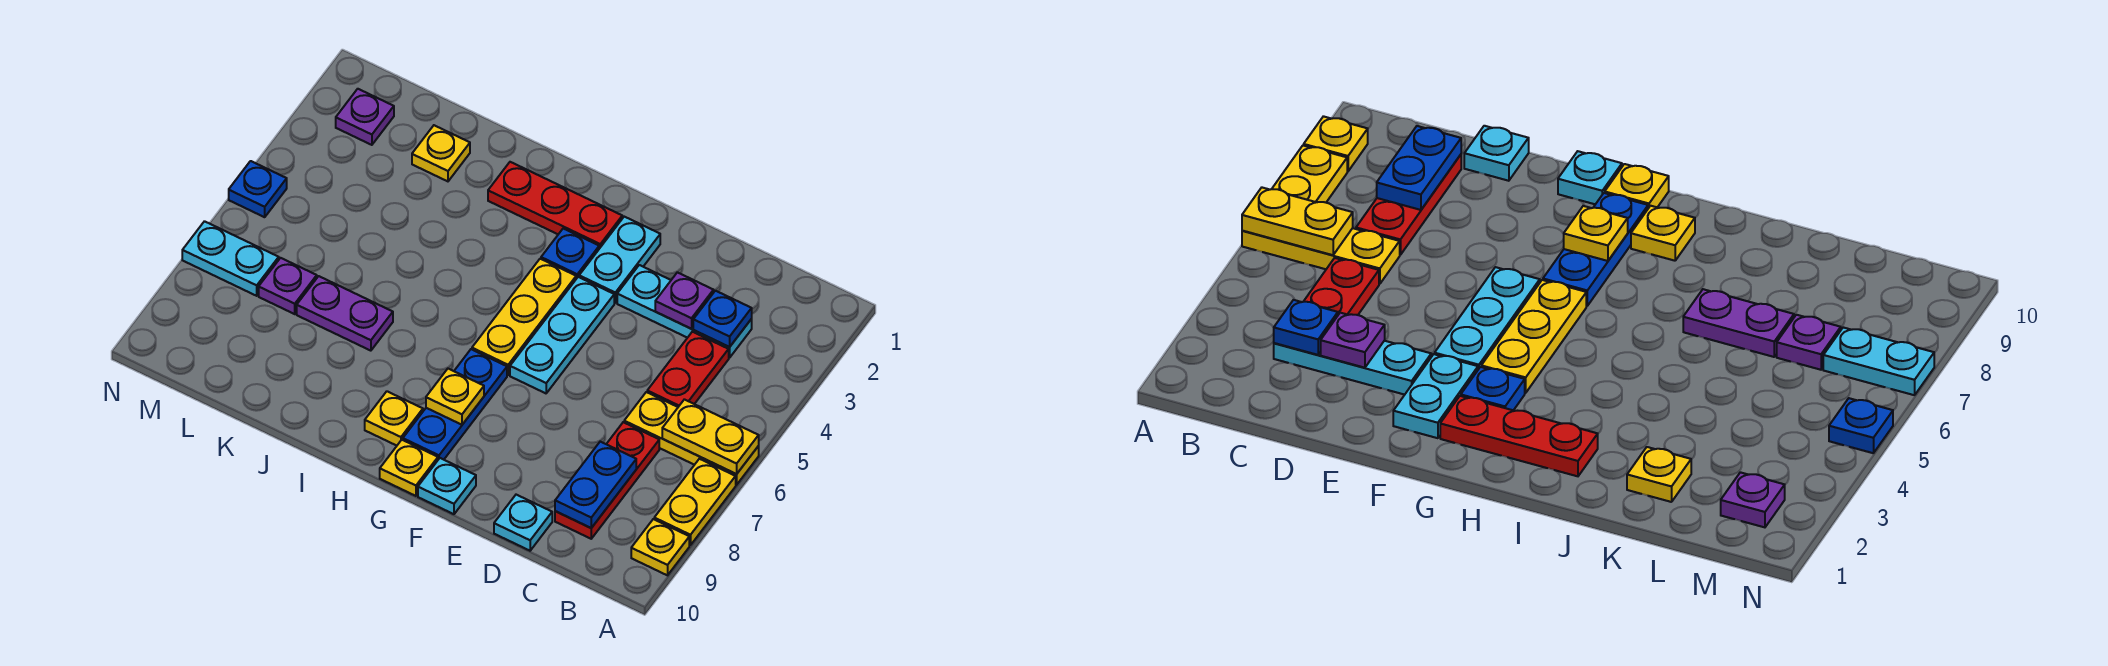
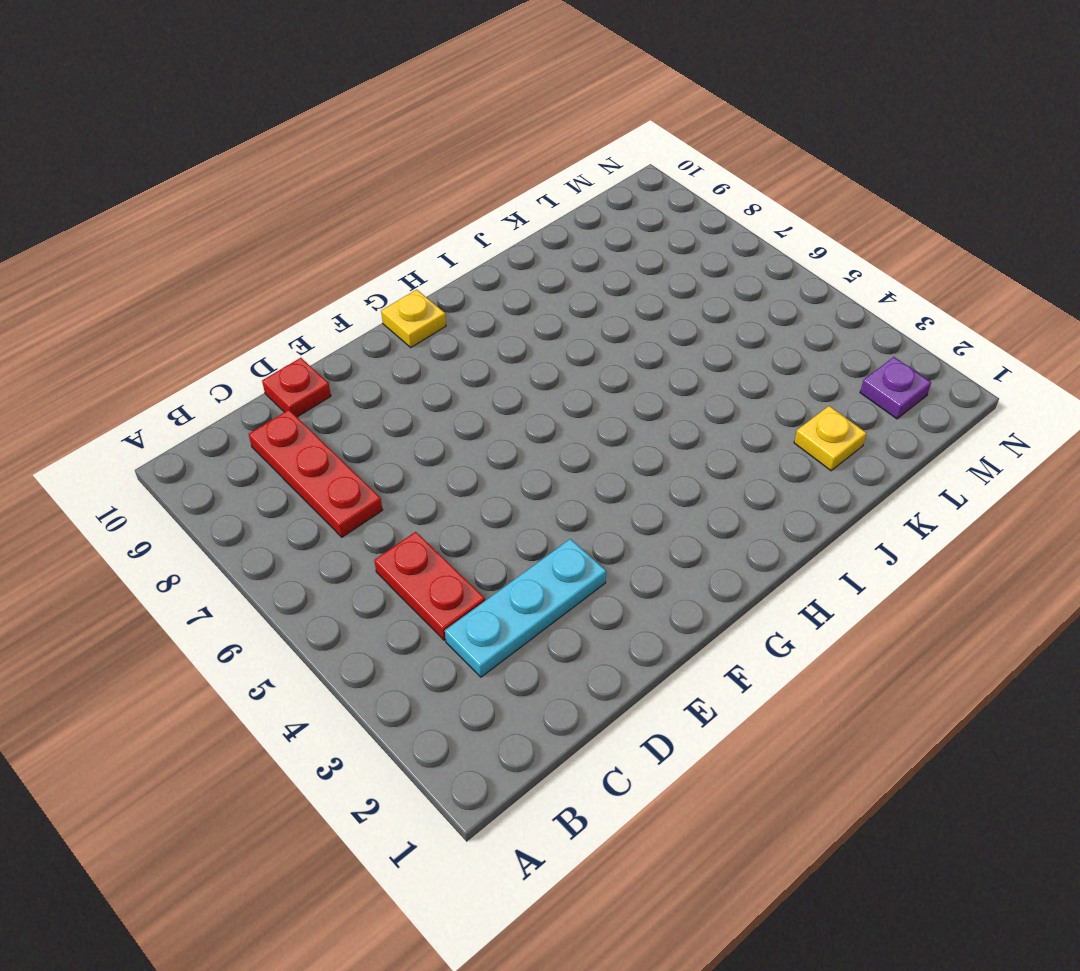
red 1x1 plate [262,358,331,417] -> cyan 1x1 plate [494,495,552,551]
none -> yellow 1x3 plate [624,392,759,485]
none -> yellow 1x2 plate [654,459,736,545]
none -> yellow 1x1 plate [631,519,689,575]

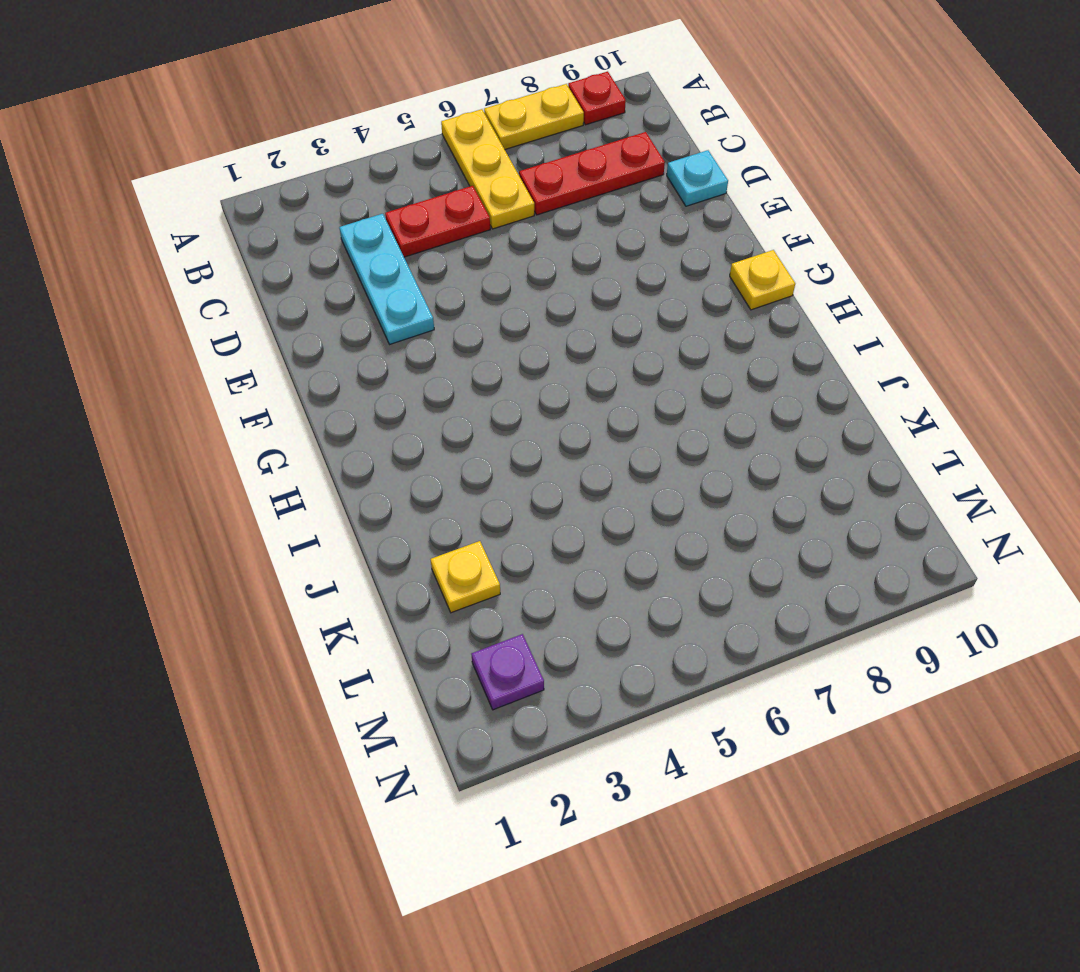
red 1x1 plate [568,71,626,125] -> yellow 1x1 plate [631,519,689,575]
none -> cyan 1x2 plate [579,217,660,303]
none -> cyan 1x3 plate [510,277,614,393]
none -> cyan 1x1 plate [418,458,476,514]

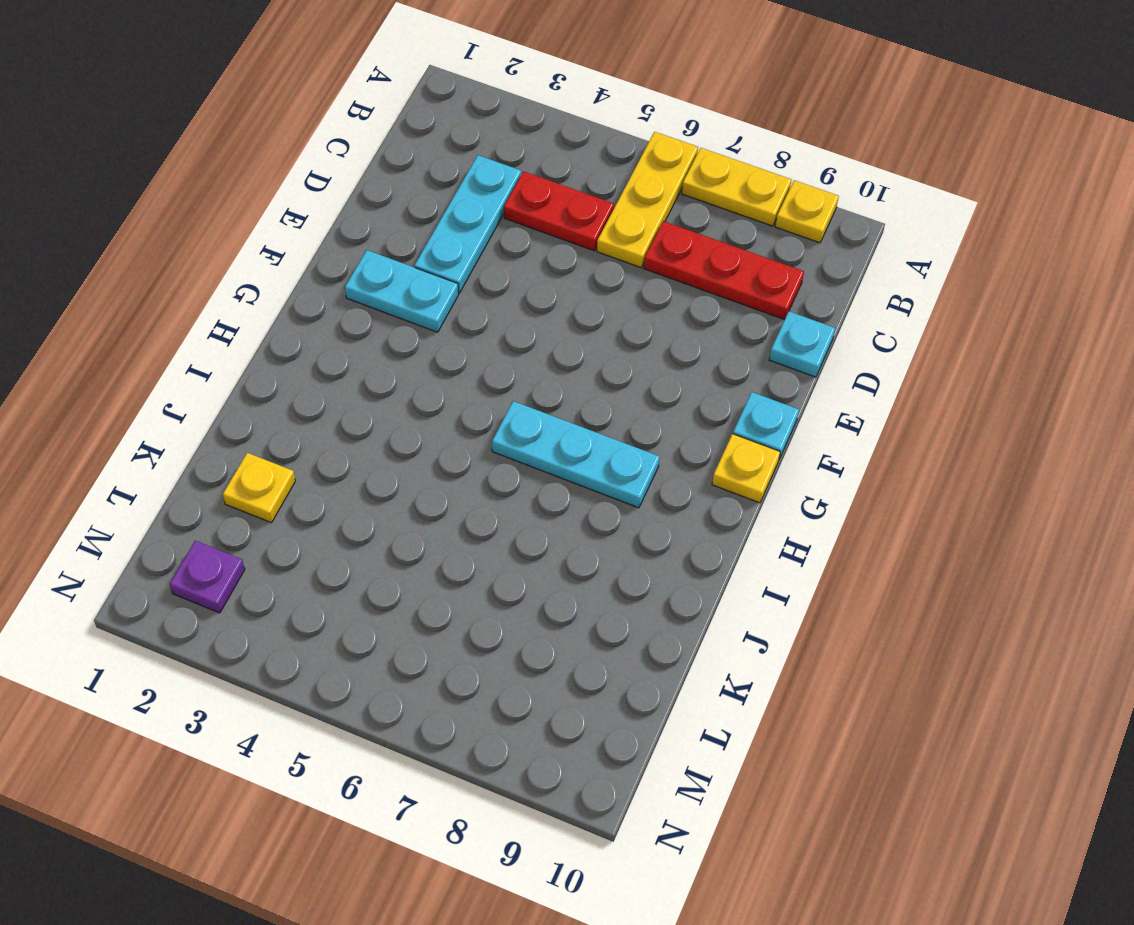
cyan 1x3 plate [492,401,660,508] -> cyan 1x3 plate moved to [510,277,614,393]
none -> red 1x3 plate [488,162,622,249]
none -> blue 1x1 plate [541,229,599,279]
none -> yellow 1x3 plate [472,259,576,375]

